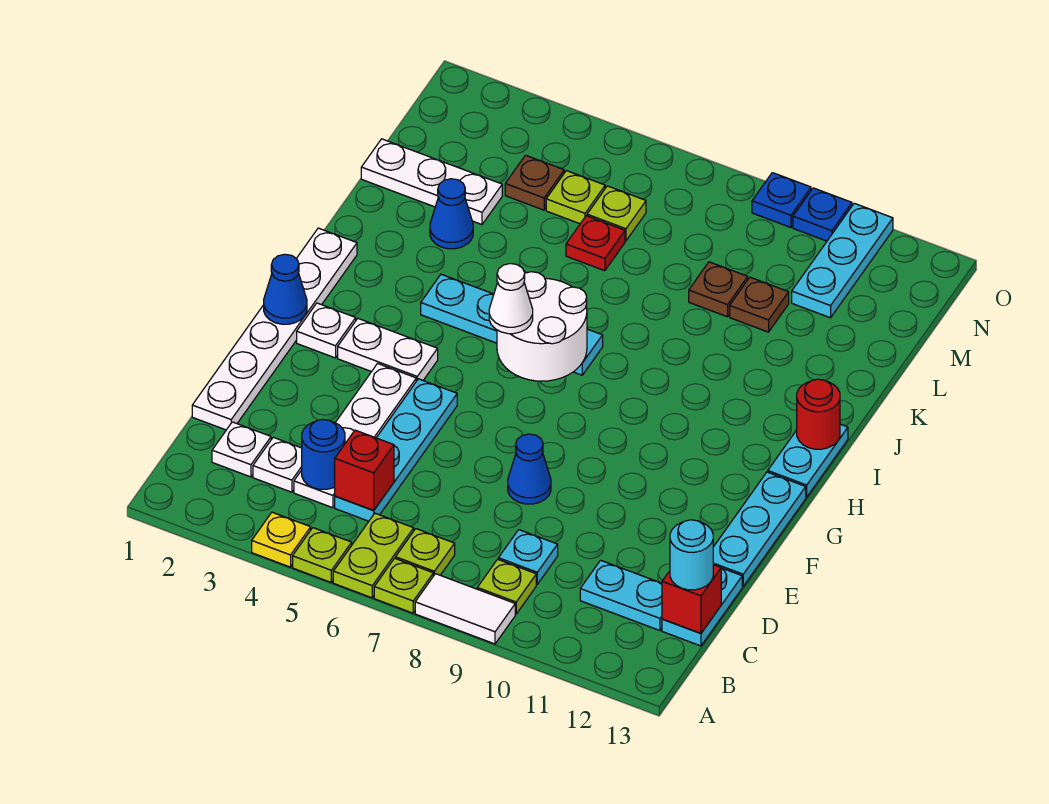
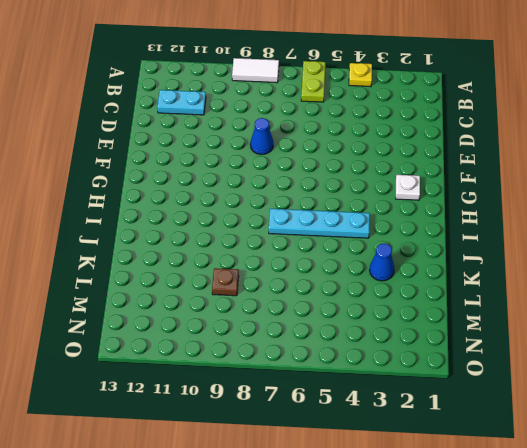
none -> lime 1x1 plate [293,528,352,582]
none -> lime 1x1 plate [374,558,433,613]
none -> lime 1x1 plate [396,529,455,576]
none -> lime 1x1 plate [477,559,536,614]

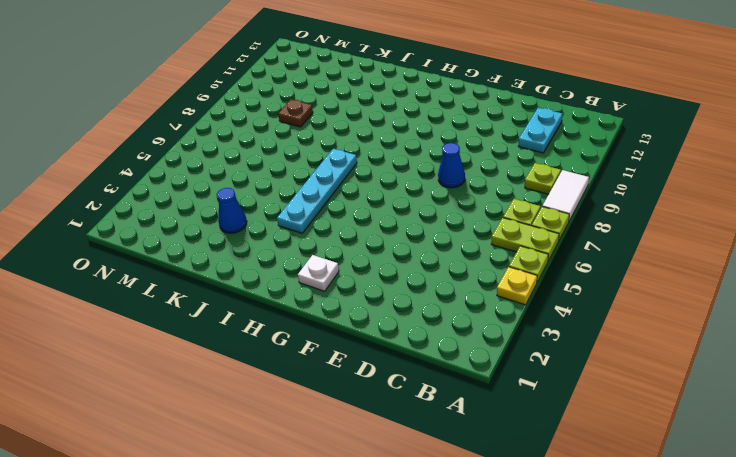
none -> white 1x1 plate [212,422,271,477]
none -> white 1x1 plate [253,437,302,492]
none -> white 1x4 plate [294,364,416,508]
none -> cyan 1x4 plate [335,379,457,521]

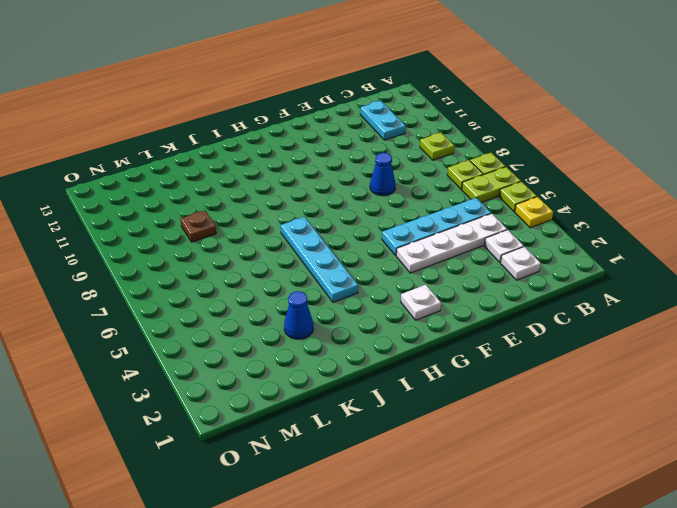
none -> white 1x2 tile [415,574,515,644]
none -> cyan 1x1 plate [498,530,558,584]
none -> cyan 1x2 plate [662,568,742,646]
none -> white 1x6 plate [192,228,357,430]

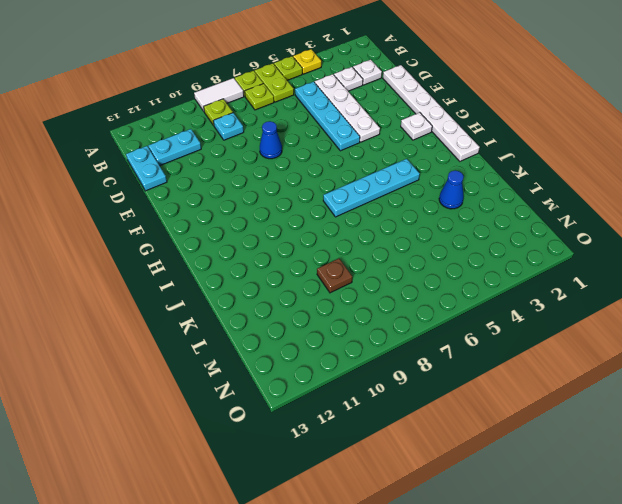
none -> cyan 1x3 plate [713,472,806,586]
none -> white 1x2 plate [338,319,438,381]
none -> cyan 1x2 plate [768,424,848,497]
none -> white 1x3 plate [361,139,502,224]

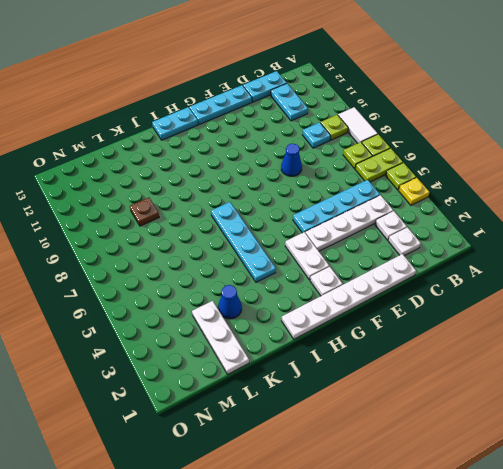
none -> red 1x1 plate [566,216,625,271]
none -> brown 1x1 plate [730,277,789,332]
none -> brown 1x1 plate [505,155,564,210]
none -> lime 1x1 plate [546,171,605,224]

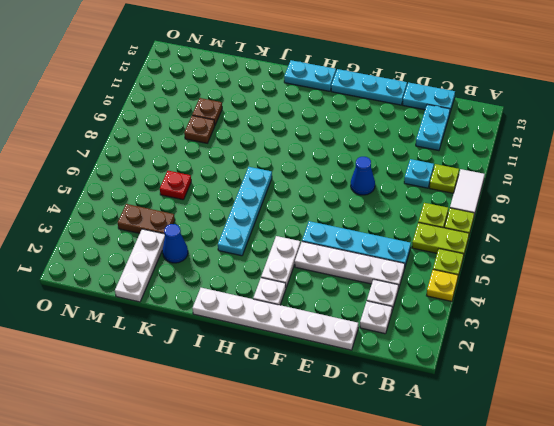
brown 1x2 plate [118,204,175,234] -> brown 1x1 plate [505,155,564,210]
none -> lime 1x1 plate [546,171,605,224]
none -> lime 1x1 plate [587,186,646,241]
none -> cyan 1x3 plate [792,203,893,318]
none -> blue 1x1 plate [752,173,811,228]

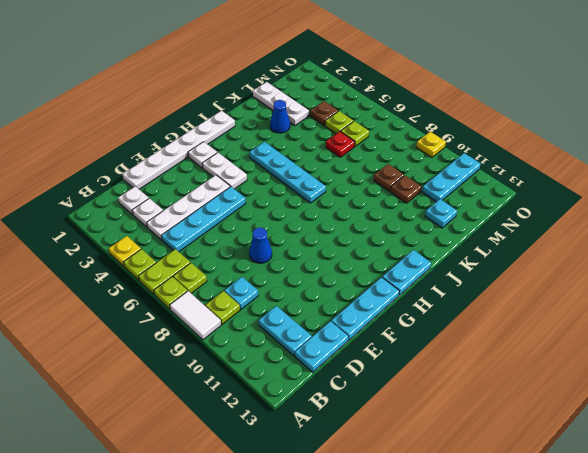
cyan 1x1 plate [425,199,457,228] -> none
yellow 1x1 plate [416,132,446,157] -> blue 1x1 plate [752,173,811,228]
none -> blue 1x1 plate [793,188,852,241]
none -> blue 1x1 round brick [302,419,345,489]
none -> red 1x1 brick [335,430,394,510]
none -> red 1x1 brick [662,565,721,633]

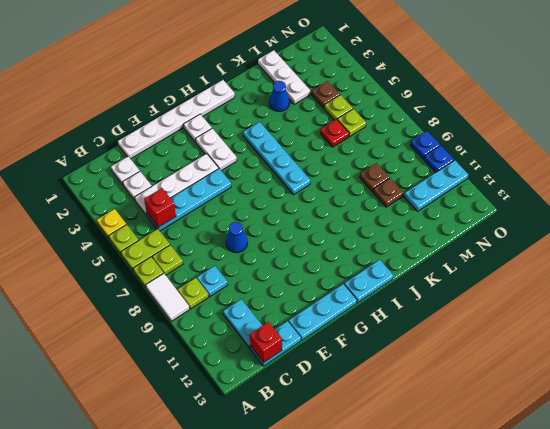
none -> blue 1x1 round brick [302,419,345,489]
none -> blue 1x1 cone [264,254,307,324]
none -> white 2x2 round brick [497,272,587,381]
none -> red 1x1 round brick [797,379,840,449]

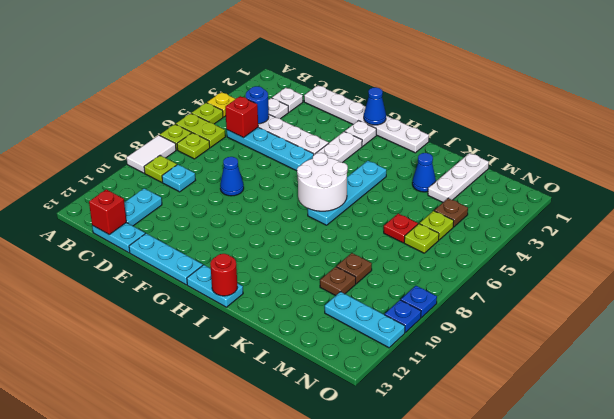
none -> cyan 1x1 round brick [670,520,713,590]
none -> white 1x1 cone [489,264,533,334]

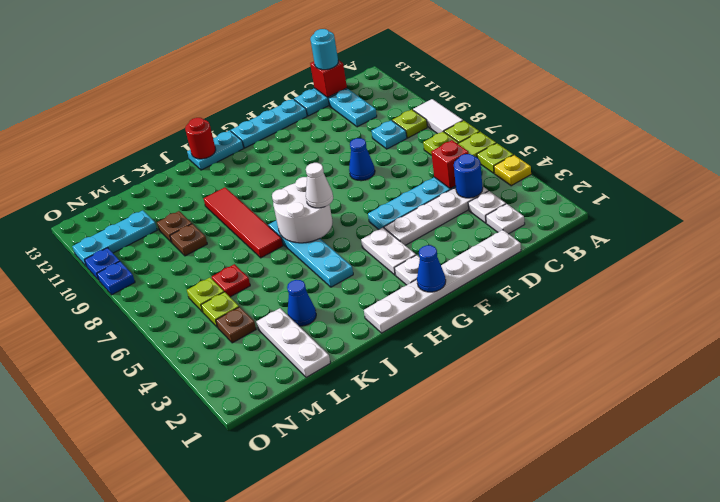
red 1x4 tile [204,187,283,258] -> none

